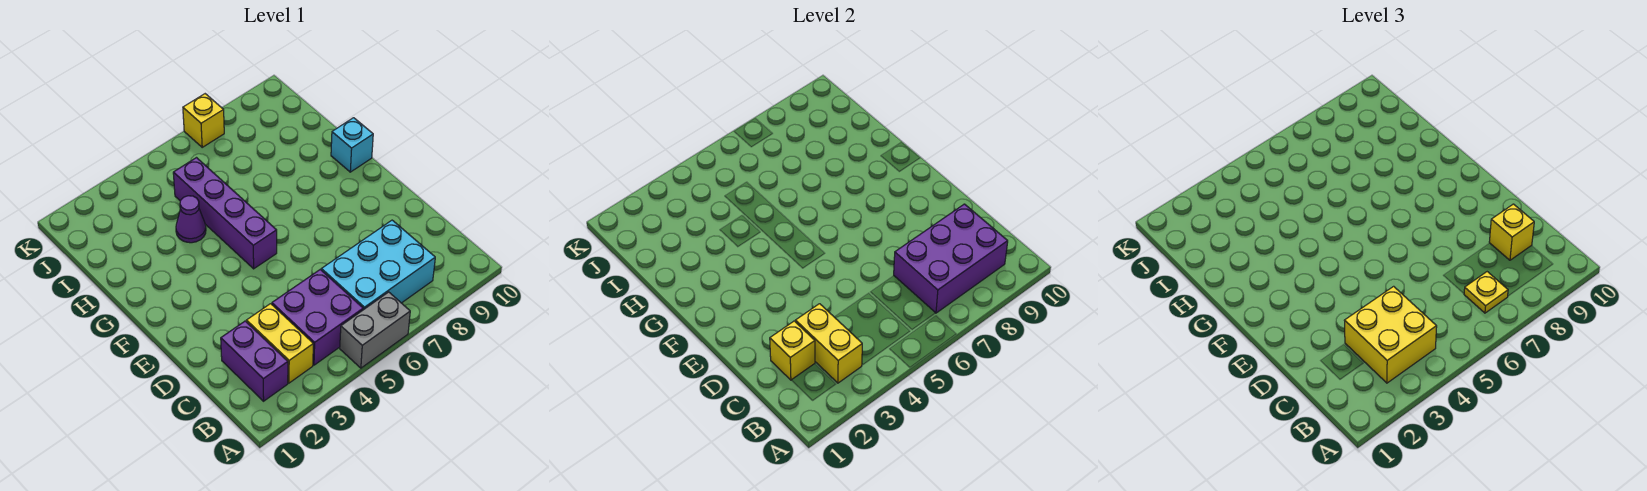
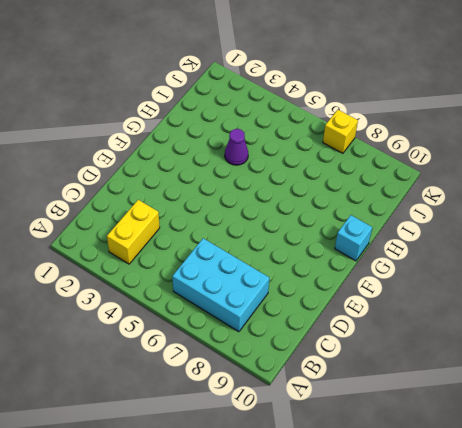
none -> grey 1x2 brick [340,292,410,368]
none -> purple 1x2 brick [221,321,288,401]
none -> purple 2x2 brick [272,269,363,365]

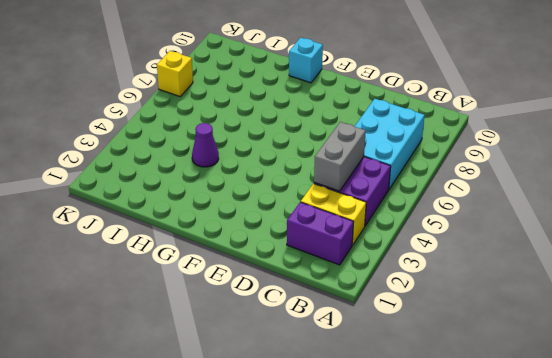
grey 1x2 brick [314,122,366,191] -> grey 1x2 brick moved to [340,292,410,368]
none -> purple 1x4 brick [173,158,277,269]
none -> yellow 1x2 brick [795,304,862,383]
none -> purple 2x3 brick [894,204,1008,313]

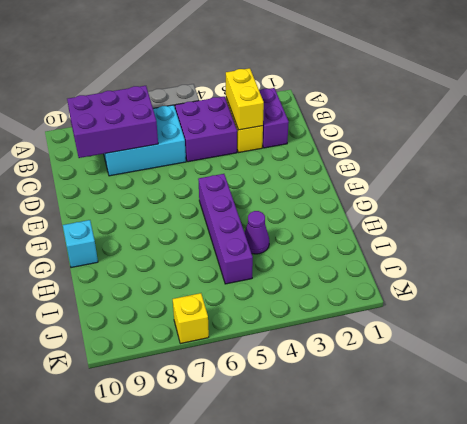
none -> yellow 1x1 brick [770,321,815,380]
none -> yellow 2x2 brick [1344,286,1437,383]
none -> yellow 1x1 plate [1464,272,1508,313]

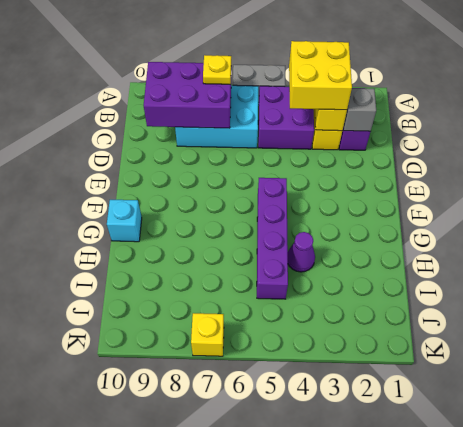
grey 1x1 brick [343,88,376,131] -> yellow 1x1 brick [770,321,815,380]
none -> yellow 1x1 brick [1489,204,1534,260]

